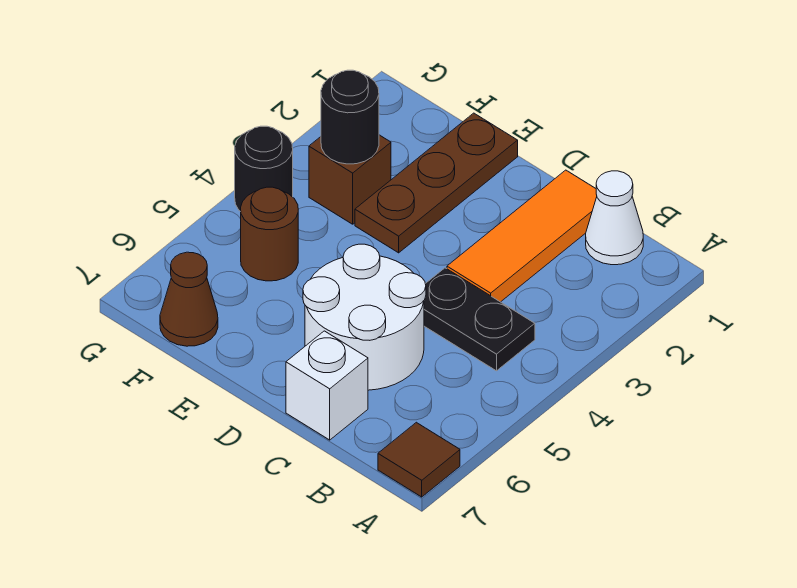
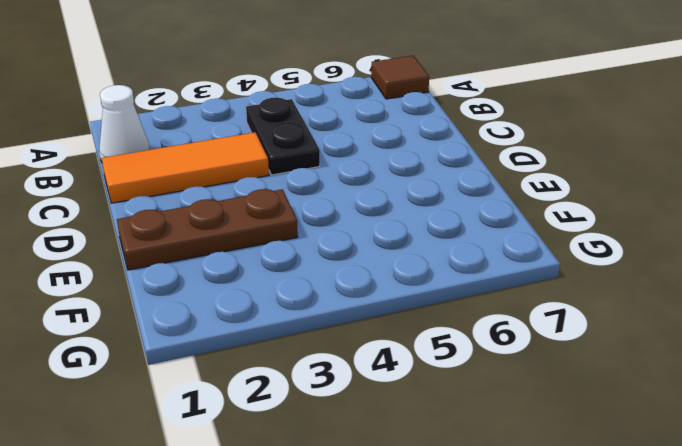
none -> white 2x2 round brick [303,244,426,390]
none -> white 1x1 brick [286,331,368,440]
none -> brown 1x1 brick [309,135,391,224]

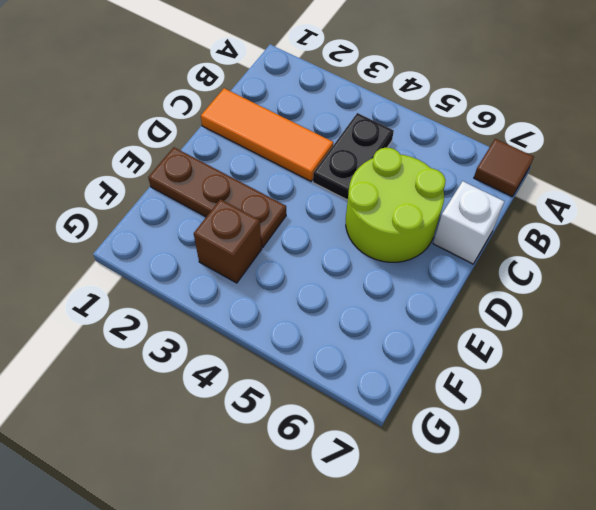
lime 2x2 round brick [346,148,446,262] -> white 2x2 round brick [303,244,426,390]
none -> white 1x1 cone [586,171,643,265]
none -> brown 1x1 round brick [241,187,298,281]
none -> brown 1x1 cone [160,252,218,346]

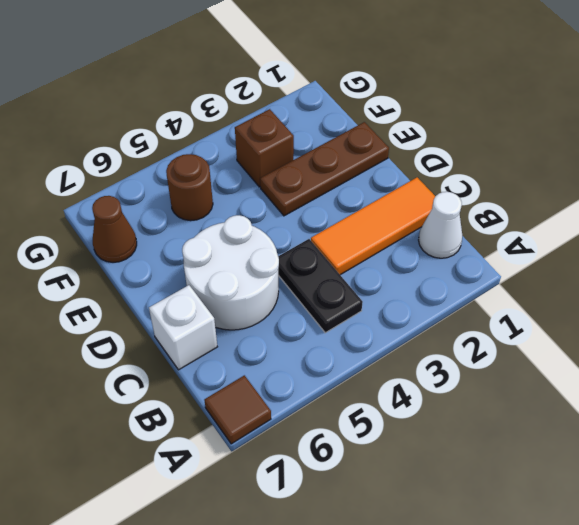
none -> black 1x1 round brick [235,126,293,212]
none -> black 1x1 round brick [321,70,379,164]

